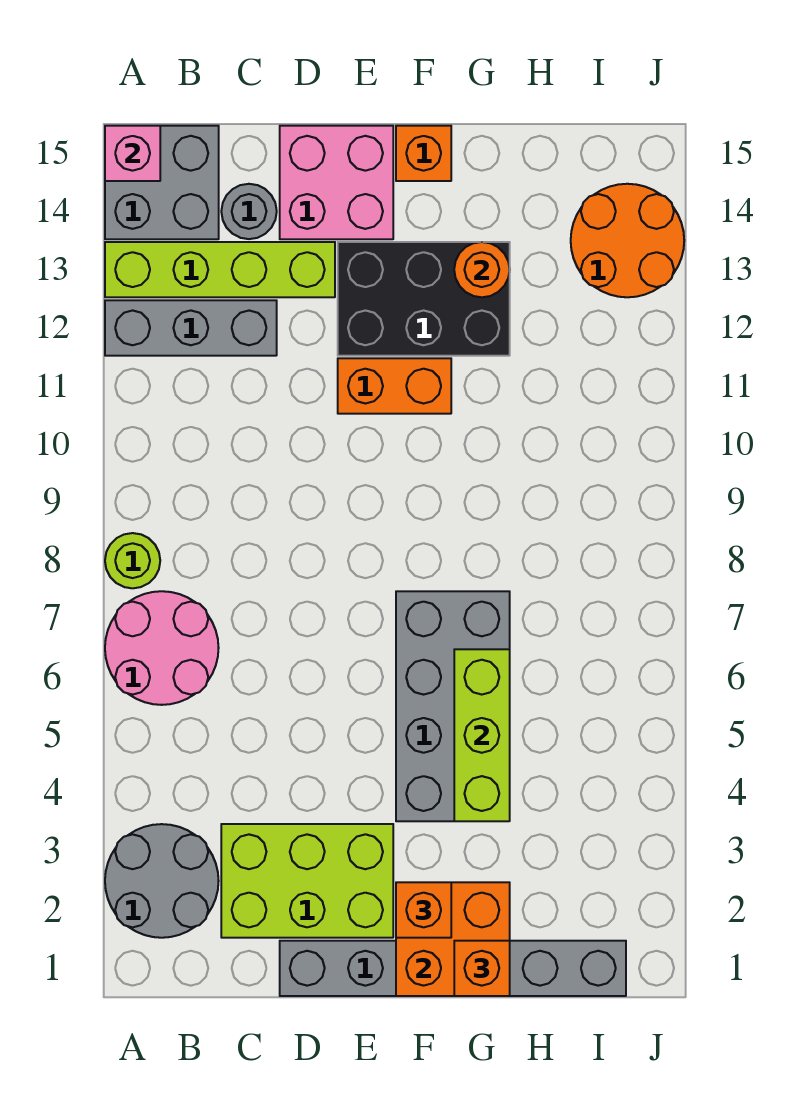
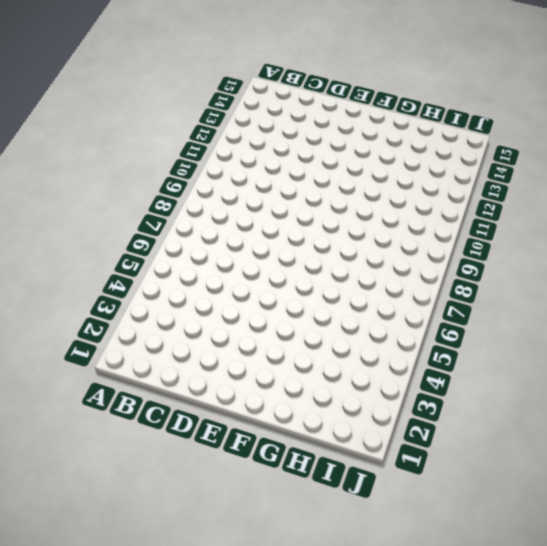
none -> grey 2x2 round brick [105,824,219,938]
none -> pink 2x2 round brick [105,591,219,705]
none -> lime 1x1 round brick [105,533,160,588]

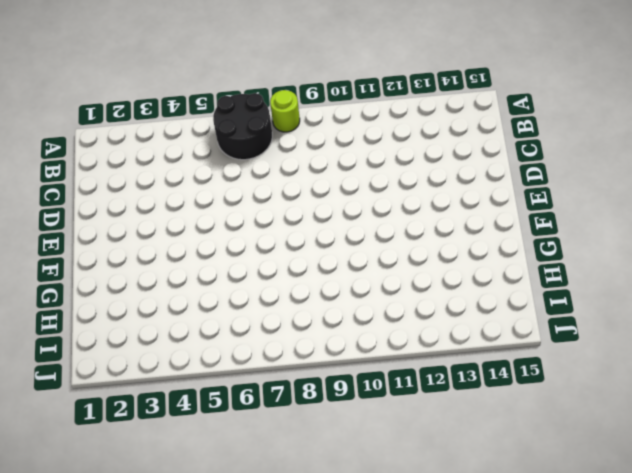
black 2x2 round brick [213,93,272,160] -> pink 2x2 round brick [105,591,219,705]
none -> grey 2x2 round brick [105,824,219,938]
none -> grey 1x3 brick [105,300,277,356]
none -> lime 1x4 brick [105,242,335,297]

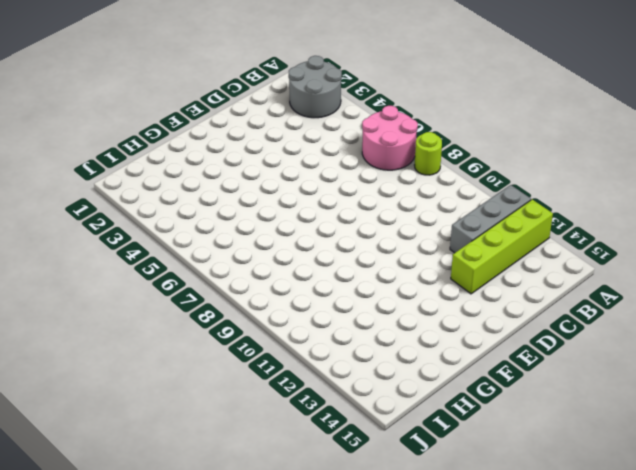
none -> grey 2x2 brick [105,126,219,239]
none -> lime 2x3 brick [221,824,393,938]
none -> grey 1x1 round brick [221,184,277,239]

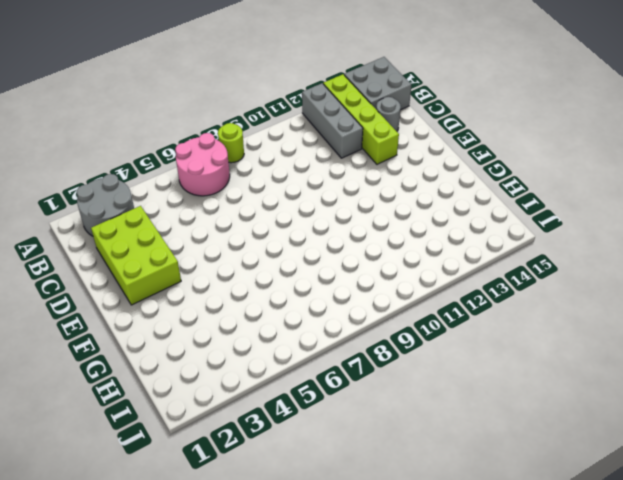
none -> grey 1x6 brick [280,941,626,996]
none -> pink 2x2 brick [280,126,393,239]
none -> orange 1x2 brick [338,358,451,414]

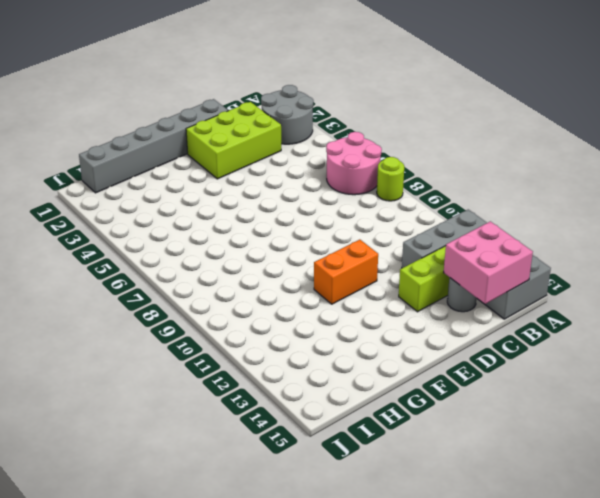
pink 2x2 brick [444,221,533,304] -> pink 2x2 brick moved to [280,126,393,239]
none -> black 2x3 brick [338,242,510,356]
none -> grey 2x4 brick [396,591,510,821]
none -> orange 1x1 brick [396,126,451,181]

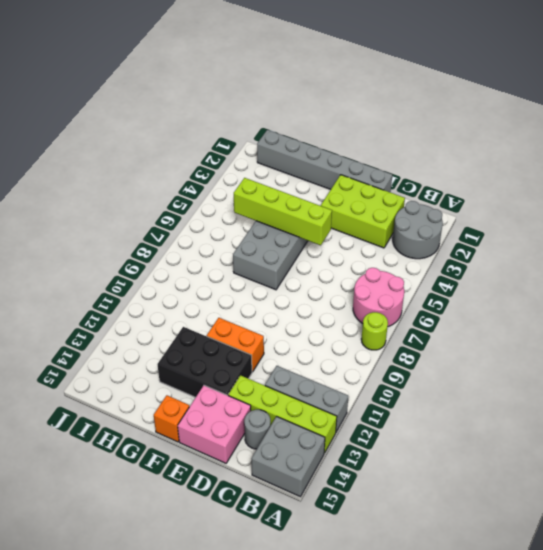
lime 1x4 brick [234,178,332,245] -> lime 1x3 brick [454,649,510,821]
none -> orange 2x2 round brick [571,184,684,297]
none -> pink 1x1 brick [105,126,160,181]
none -> orange 2x2 brick [396,882,510,996]

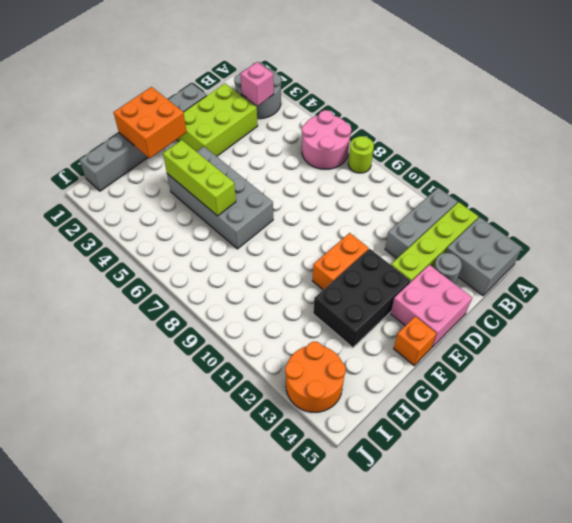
pink 1x1 brick [240,62,274,106] -> pink 1x1 brick moved to [105,126,160,181]
none -> orange 1x1 round brick [454,242,510,297]
none -> orange 1x1 brick [396,882,451,938]
none -> orange 1x1 brick [454,941,510,996]

